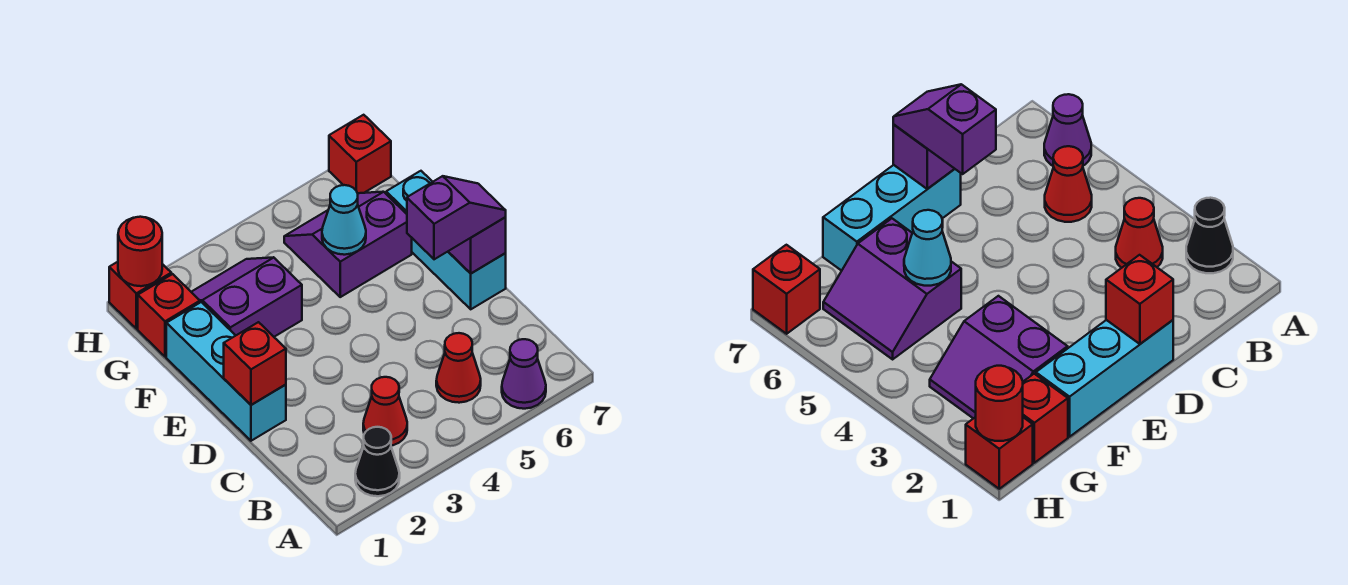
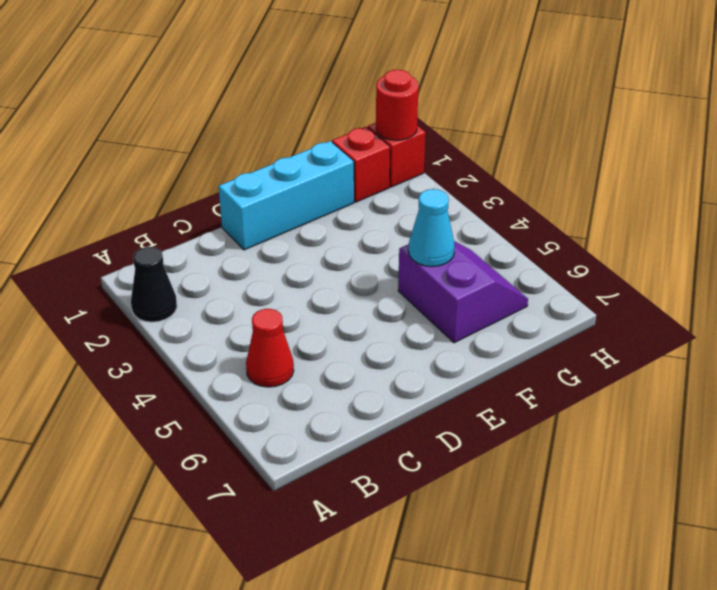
none -> purple 1x1 cone [502,339,546,409]
none -> red 1x1 cone [363,377,407,446]
none -> cyan 1x3 brick [386,171,506,309]

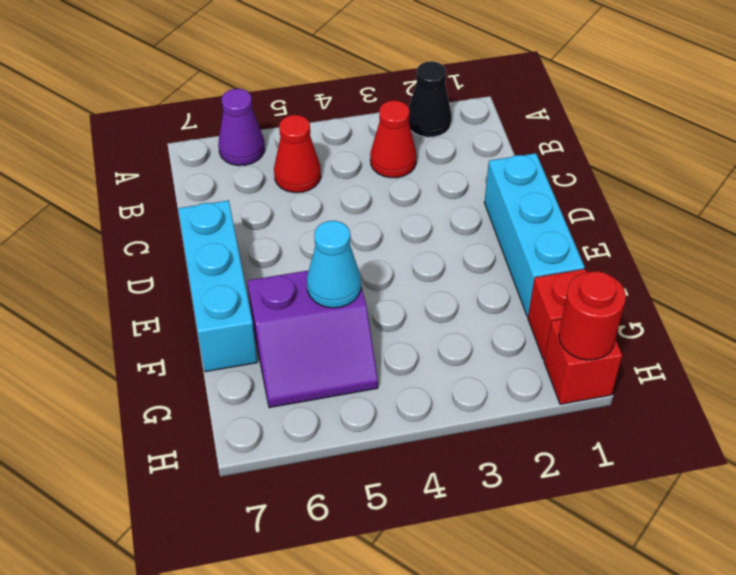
none -> purple 2x2 slope [192,257,302,337]
none -> red 1x1 brick [329,115,391,193]
none -> red 1x1 brick [224,322,286,405]

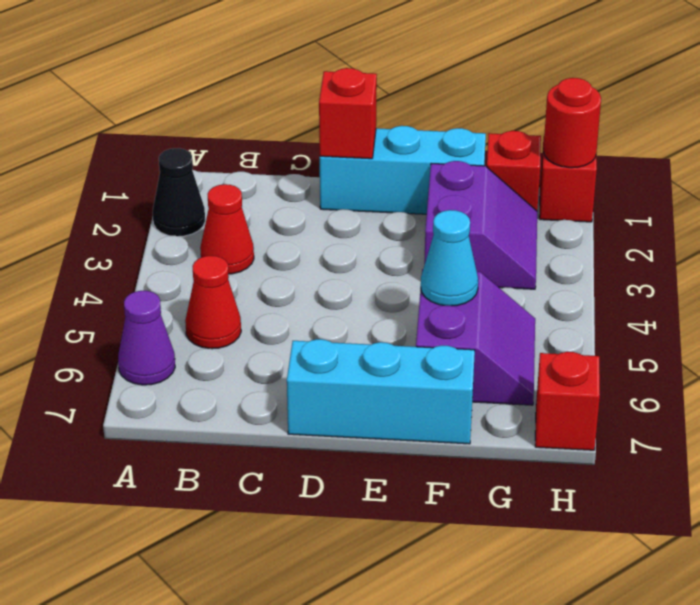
none -> purple 1x1 brick [448,217,506,273]
none -> purple 1x2 slope [407,176,506,259]

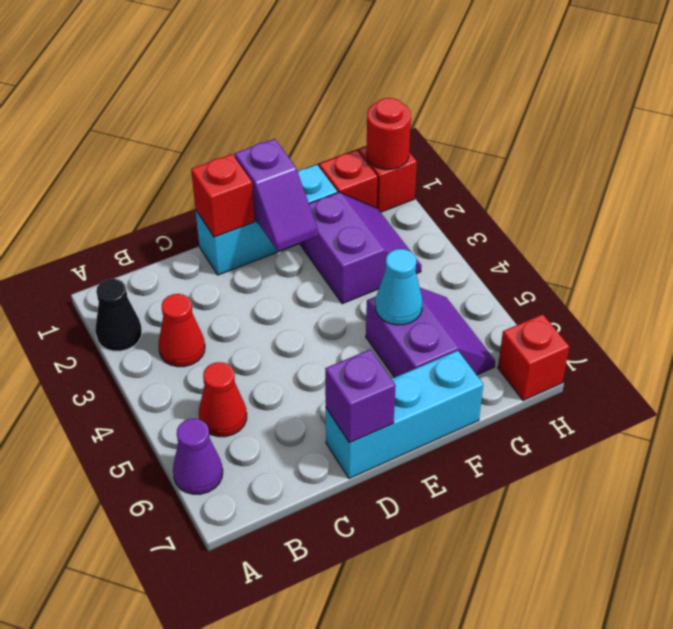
purple 1x2 slope [235,139,318,251] -> purple 1x2 slope moved to [407,176,506,259]

